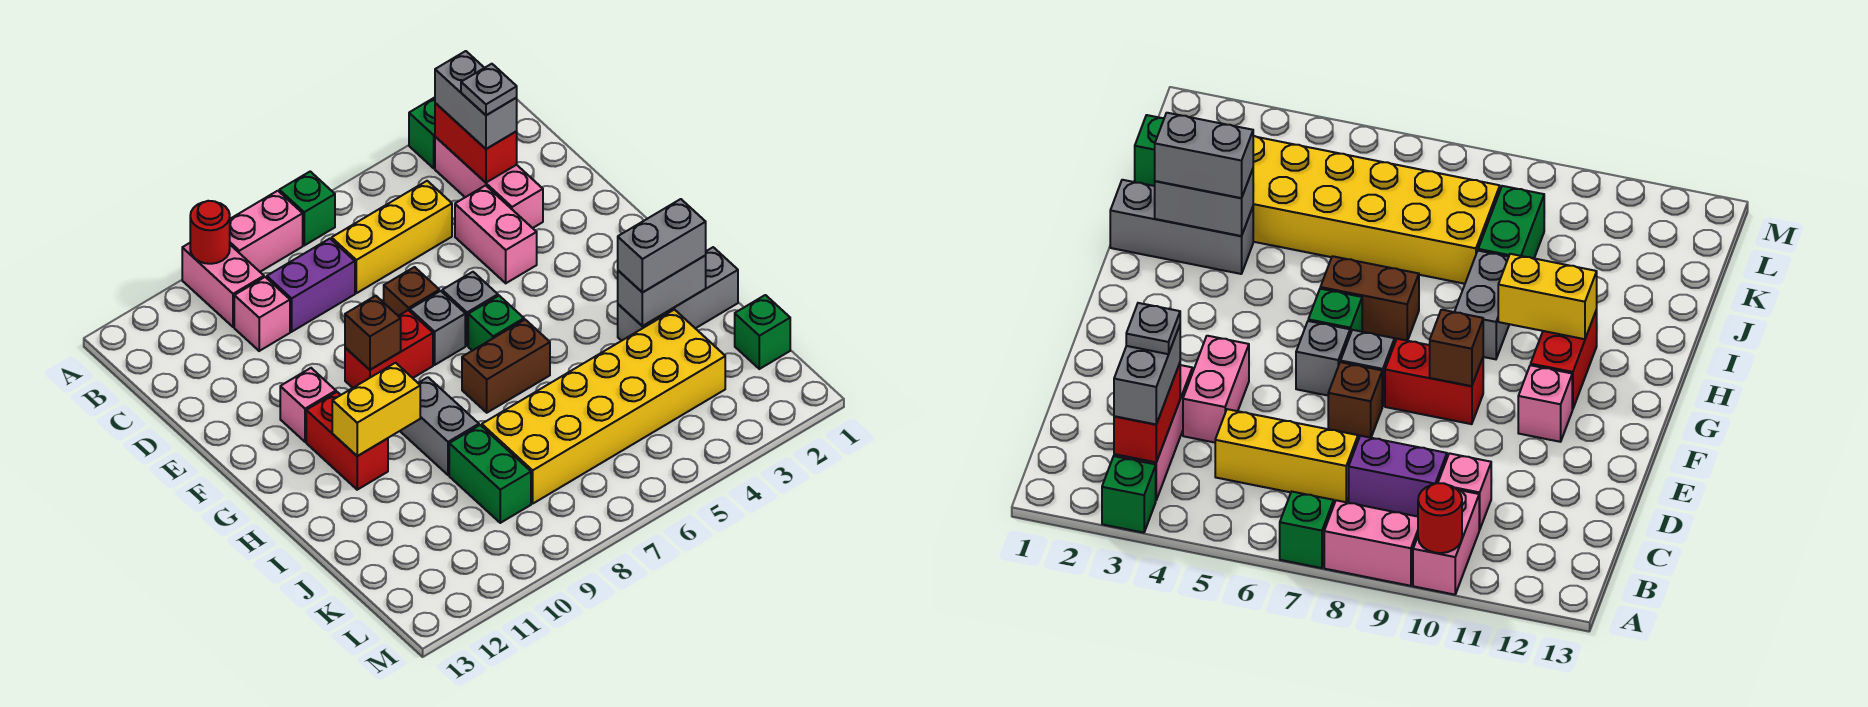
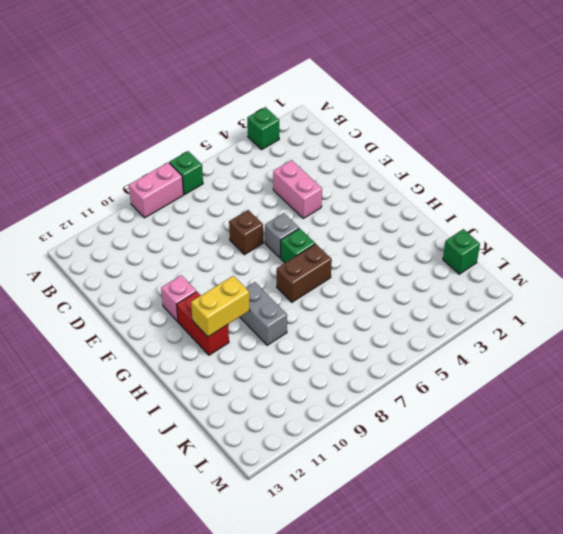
none -> pink 1x2 brick [182,243,264,327]
none -> pink 1x3 brick [435,137,543,228]
none -> yellow 1x3 brick [332,181,452,293]
none -> purple 1x2 brick [267,239,355,332]

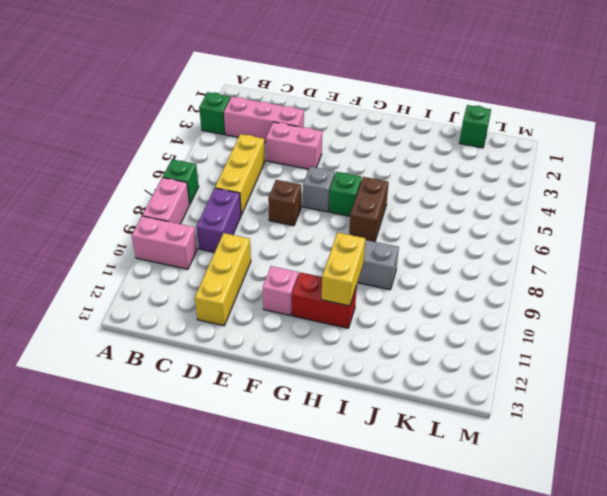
yellow 1x3 brick [195,233,251,326] -> none
none -> pink 1x1 brick [234,277,290,351]
none -> grey 1x1 brick [410,291,465,365]
none -> red 1x2 brick [345,310,433,388]
none -> grey 1x3 brick [618,247,738,341]

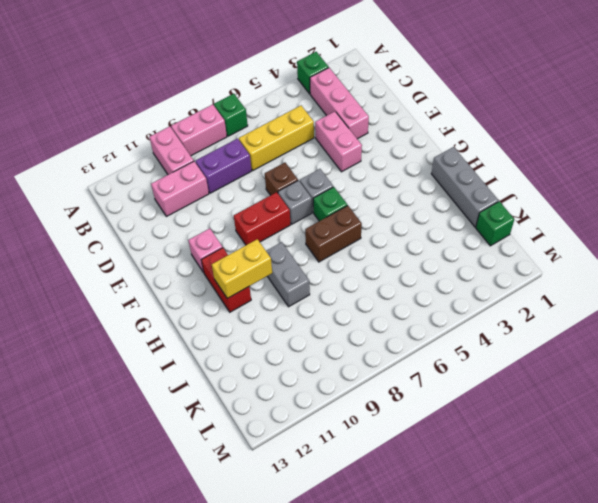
pink 1x2 brick [151,161,209,217] -> pink 1x1 brick [234,277,290,351]
grey 1x3 brick [431,147,499,227] -> grey 1x3 brick turned to [618,247,738,341]
none -> yellow 2x6 brick [482,310,725,503]
none -> green 1x2 brick [449,425,531,523]
none -> red 1x1 round brick [190,201,230,264]
none -> red 1x2 brick [435,103,517,183]

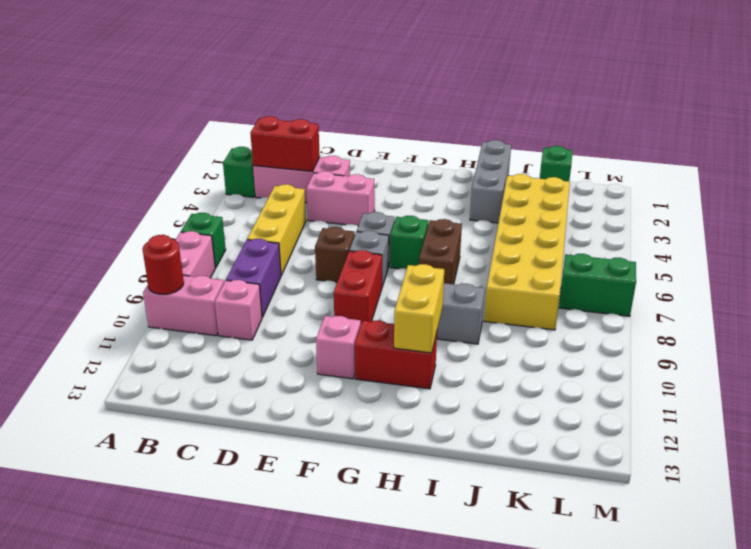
green 1x2 brick [559,254,636,316] -> green 1x2 brick moved to [449,425,531,523]
none -> brown 1x1 brick [345,296,401,370]
none -> grey 1x2 brick [618,255,706,326]
none -> grey 1x2 brick [435,51,517,149]
none -> grey 1x2 brick [618,199,706,293]

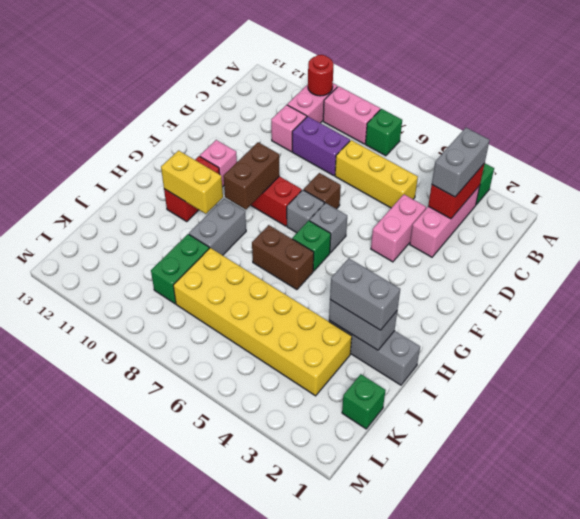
brown 1x2 brick [223,142,280,209] -> brown 1x1 brick [345,296,401,370]
none -> grey 1x1 plate [461,64,517,115]

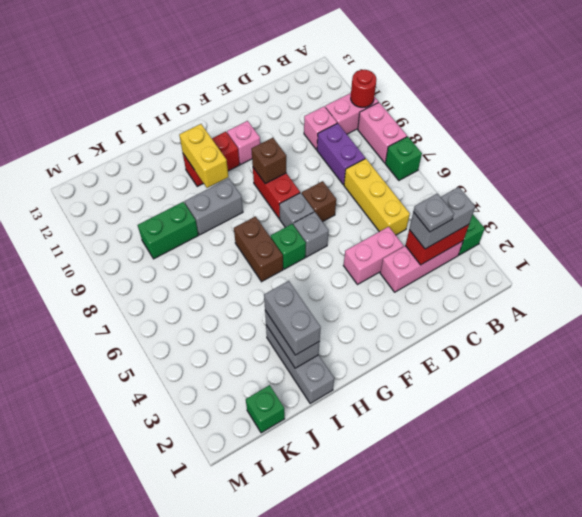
none -> yellow 2x6 brick [482,310,725,503]

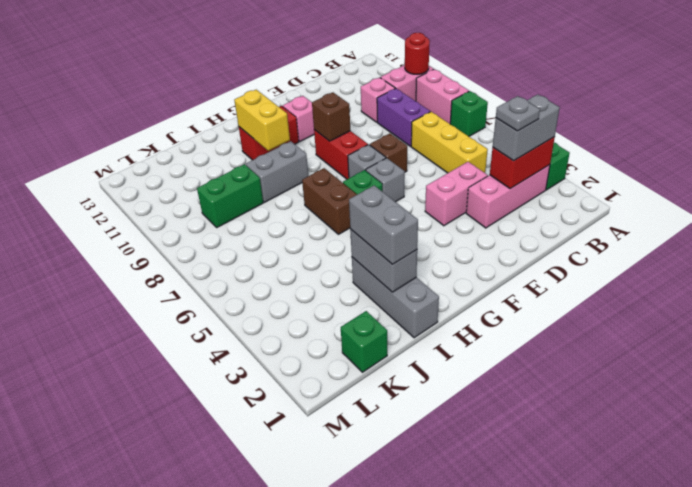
none -> yellow 2x6 brick [482,310,725,503]

